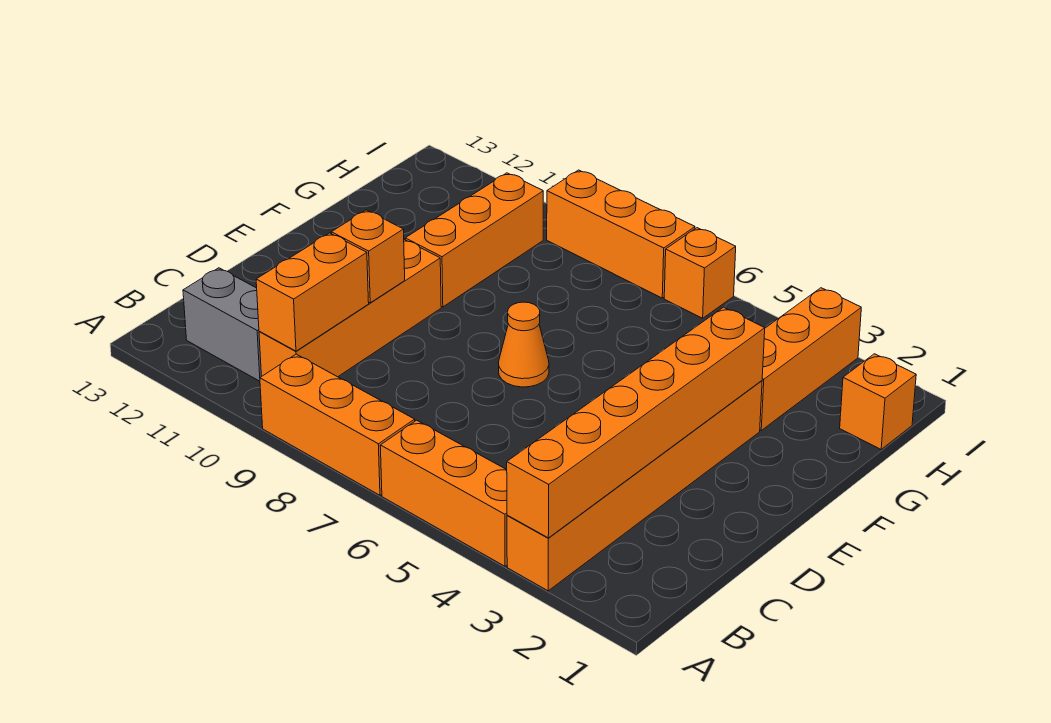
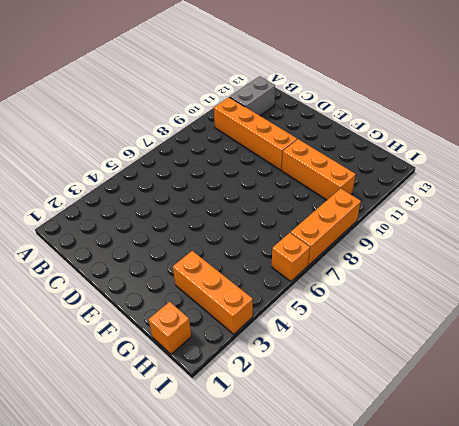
none -> orange 1x6 brick [507,381,762,591]
none -> orange 1x3 brick [380,420,507,566]
none -> orange 1x3 brick [260,354,415,495]

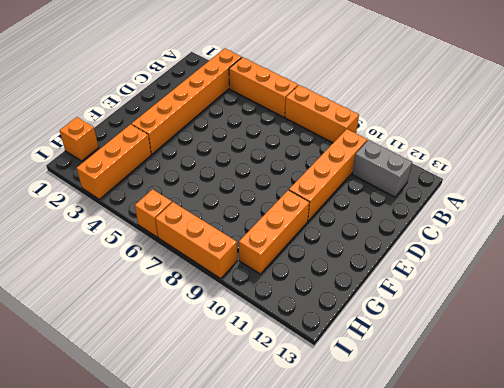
none -> orange 1x1 cone [498,302,549,387]
none -> orange 1x6 brick [507,307,765,538]
none -> orange 1x2 brick [256,233,369,351]

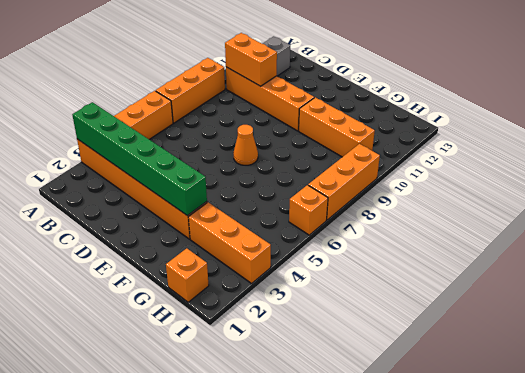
green 1x6 brick [72,102,207,216] -> orange 1x6 brick [507,307,765,538]
none -> orange 1x1 brick [331,210,405,303]

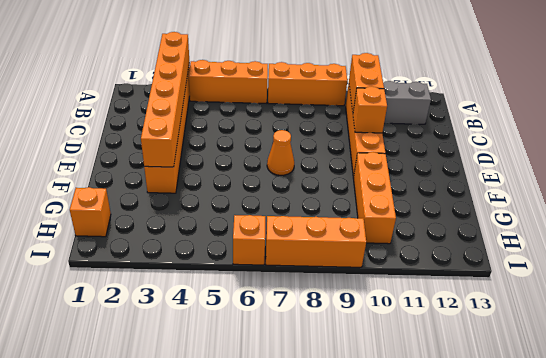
none -> orange 1x3 brick [760,288,861,430]

